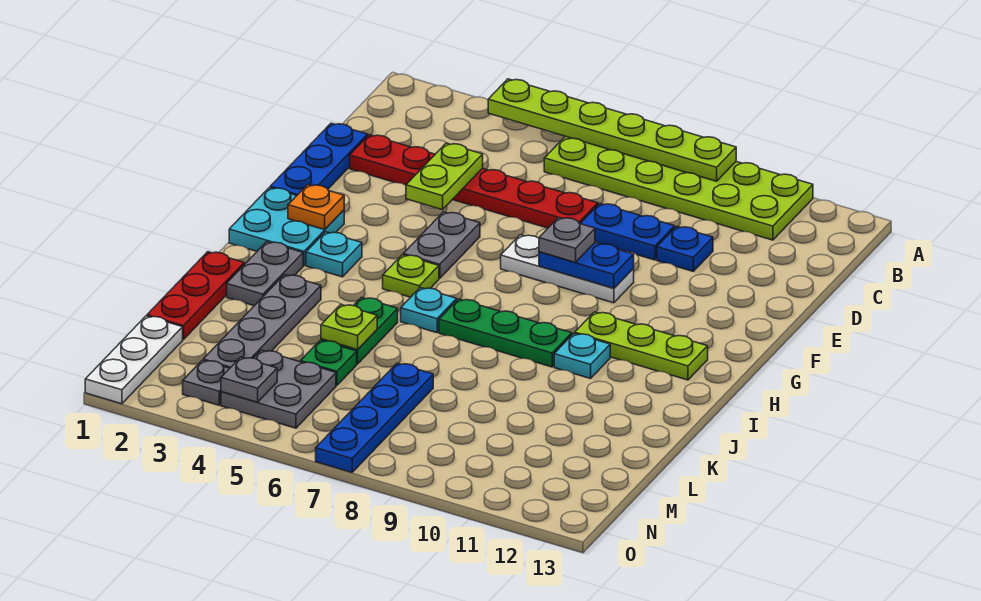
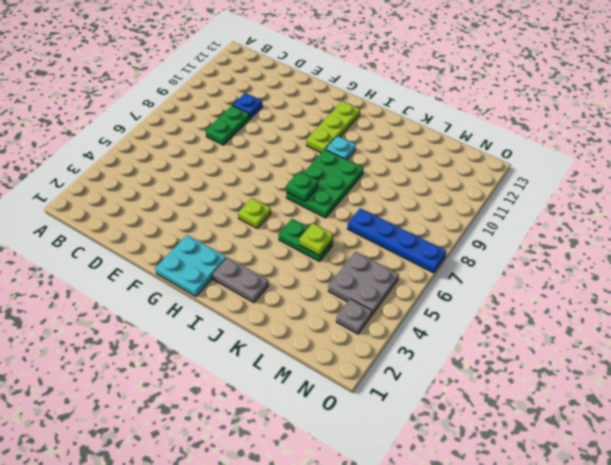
green 1x2 plate [206,105,250,145] -> blue 1x2 plate [580,204,675,260]
green 2x3 plate [286,149,364,218] -> green 1x3 plate [439,299,572,367]
green 1x1 plate [286,172,318,201] -> green 1x1 plate moved to [301,340,357,385]
none -> lime 2x6 plate [544,136,813,240]
none -> blue 1x3 plate [270,123,368,195]
none -> red 1x6 plate [350,135,598,228]
none -> grey 1x2 plate [403,212,480,278]

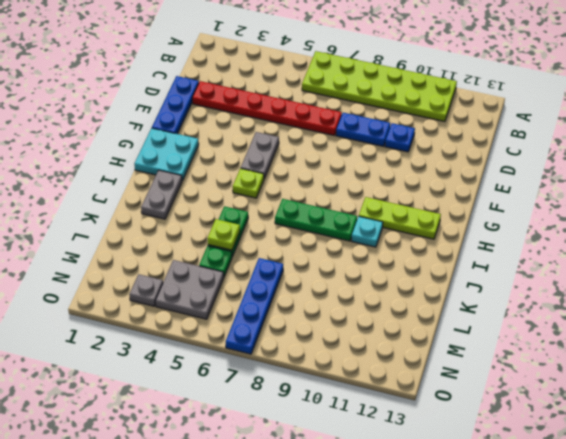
none -> white 1x3 plate [501,235,634,303]
none -> cyan 1x1 plate [306,232,362,277]
none -> cyan 1x1 plate [401,288,457,333]
none -> red 1x3 plate [147,252,244,340]

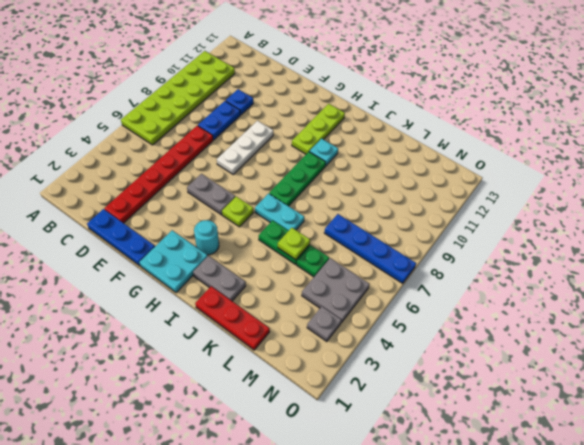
cyan 1x1 round brick [194,220,219,255] -> cyan 1x1 plate [306,232,362,277]
cyan 1x2 plate [255,194,304,231] -> cyan 1x1 plate [401,288,457,333]
none -> grey 1x4 plate [203,275,321,368]
none -> white 1x3 plate [85,316,183,404]
none -> lime 1x6 plate [488,79,736,181]
none -> lime 1x2 plate [406,143,483,210]

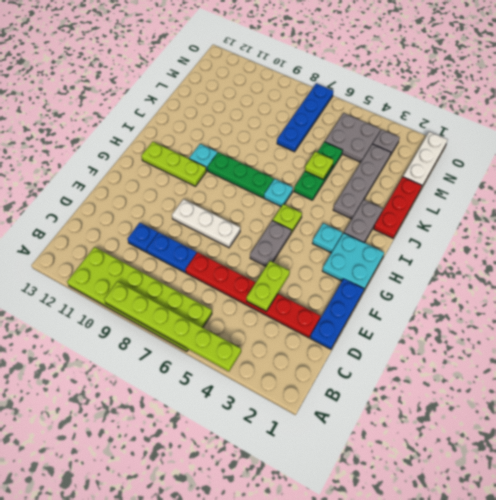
none -> blue 1x2 plate [539,243,634,288]
none -> orange 1x1 plate [288,185,344,230]
none -> grey 1x1 plate [221,357,277,402]
none -> grey 1x1 plate [539,217,595,262]

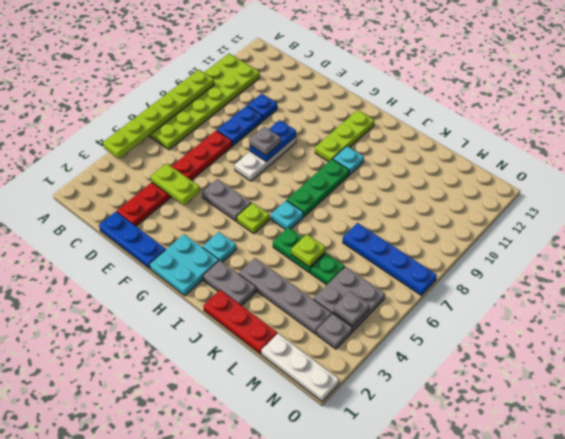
none -> orange 1x1 plate [288,185,344,230]

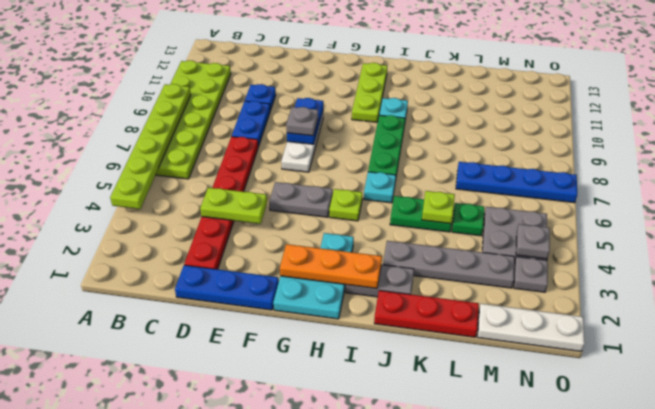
orange 1x3 plate [280,244,382,289] -> orange 1x1 plate [288,185,344,230]

